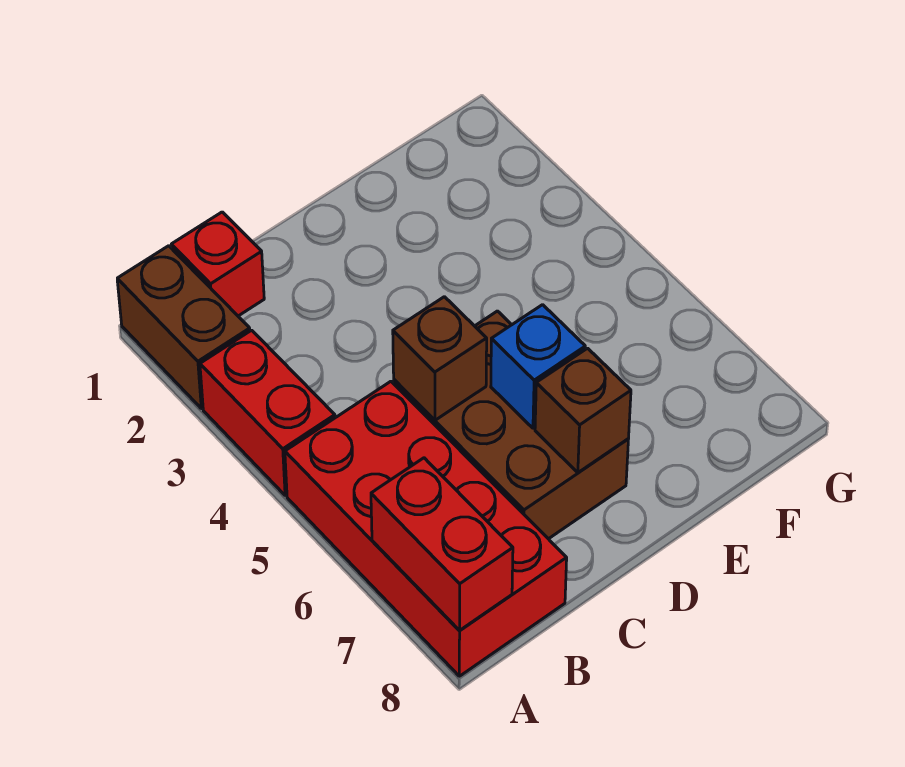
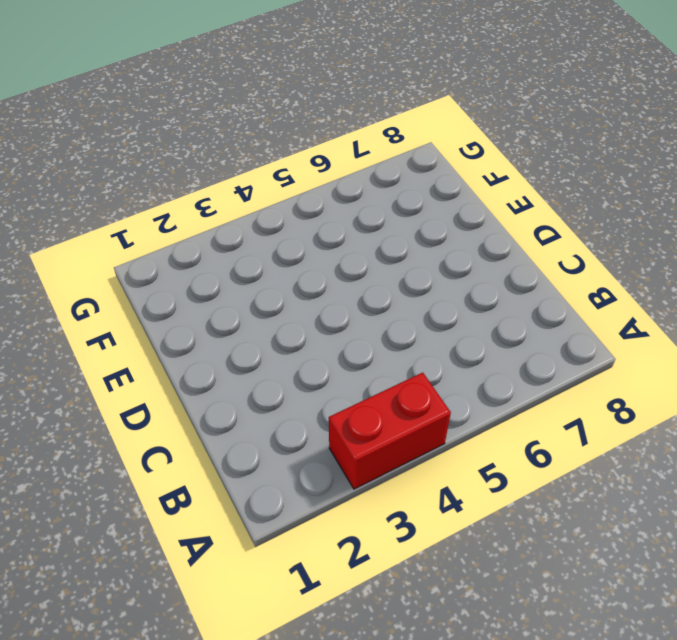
none -> brown 1x2 brick [117,246,250,409]
none -> red 2x4 brick [285,381,567,676]

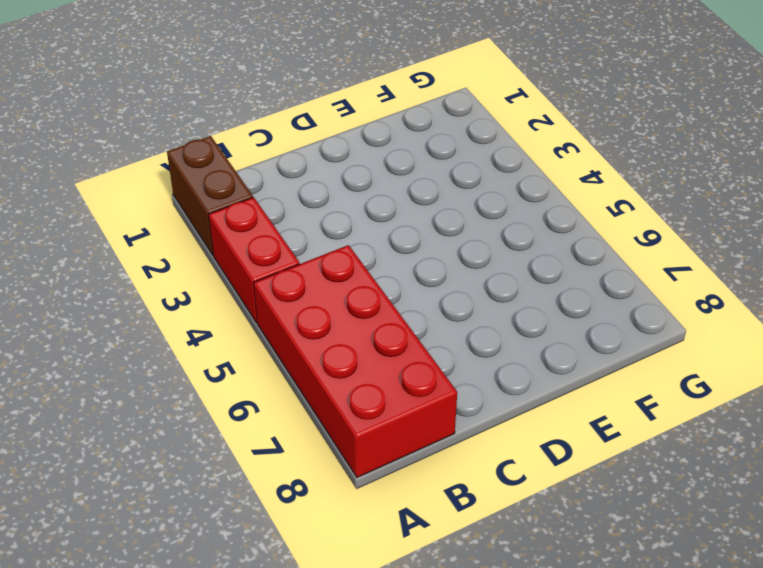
none -> red 1x1 brick [171,212,264,316]
none -> brown 2x3 brick [394,311,628,539]

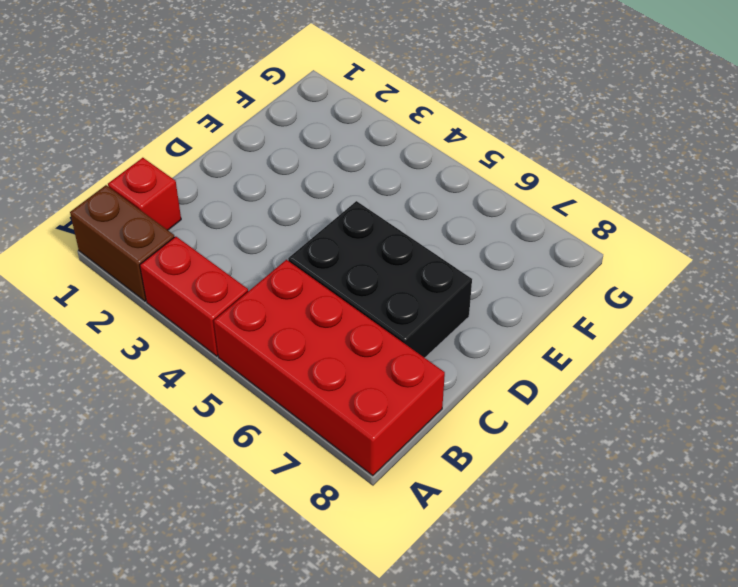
black 2x3 brick [288,201,472,358] -> brown 2x3 brick [394,311,628,539]
none -> red 1x2 brick [371,458,513,630]
none -> brown 1x1 brick [393,297,487,420]

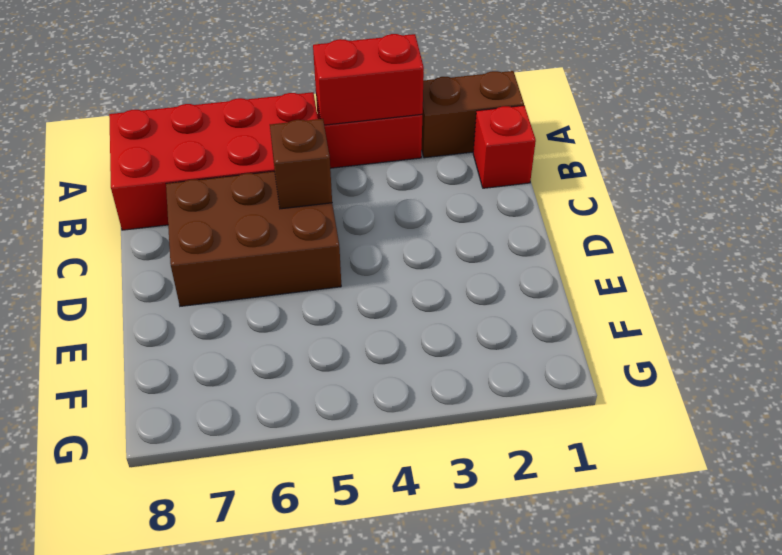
red 1x2 brick [313,34,424,125] -> red 1x2 brick moved to [371,458,513,630]
none -> blue 1x1 brick [491,305,585,428]
none -> brown 1x1 brick [535,348,631,473]

